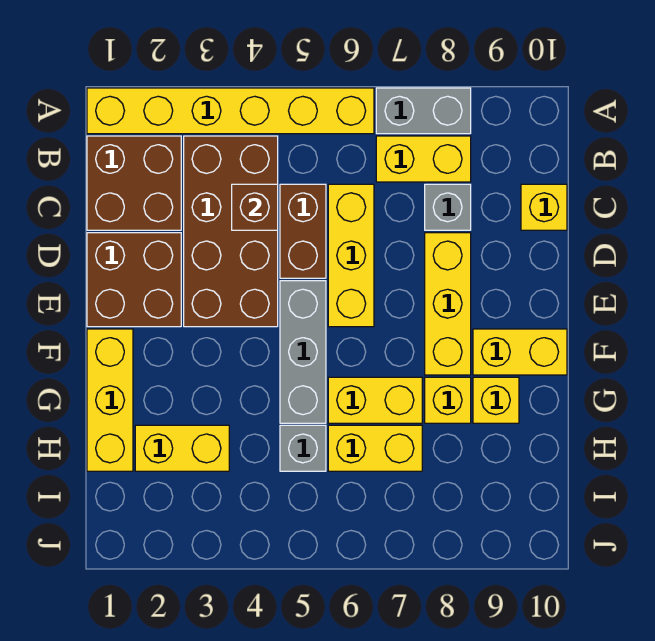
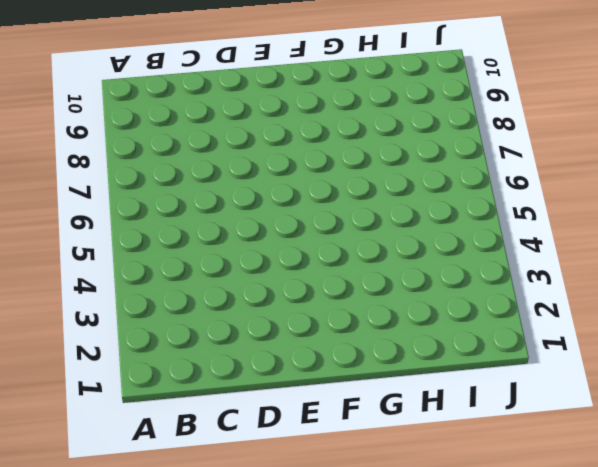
none -> yellow 1x6 brick [87,88,374,134]
none -> grey 1x2 brick [376,88,471,134]
none -> brown 2x2 brick [87,136,181,230]

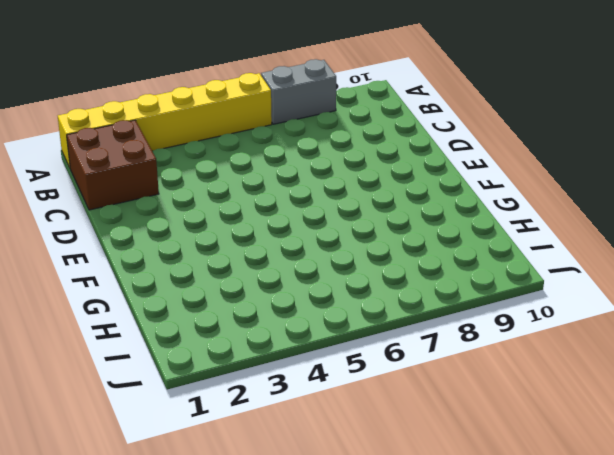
none -> brown 2x4 brick [184,136,278,327]
none -> yellow 1x2 brick [376,136,471,182]
none -> brown 1x2 brick [280,184,326,278]

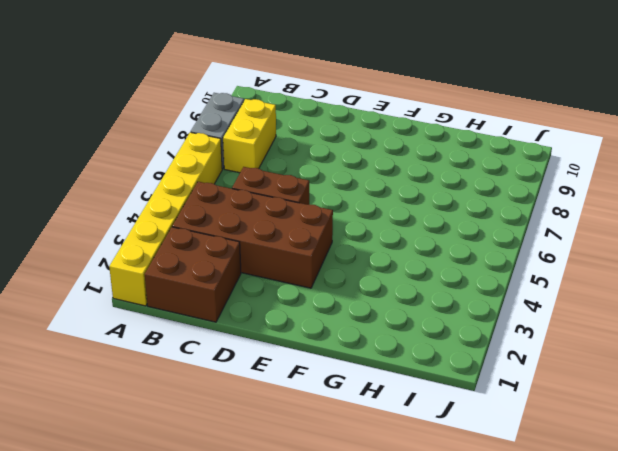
none -> yellow 1x3 brick [328,184,374,327]
none -> grey 1x1 brick [425,184,471,230]
none -> yellow 1x1 brick [521,184,567,230]

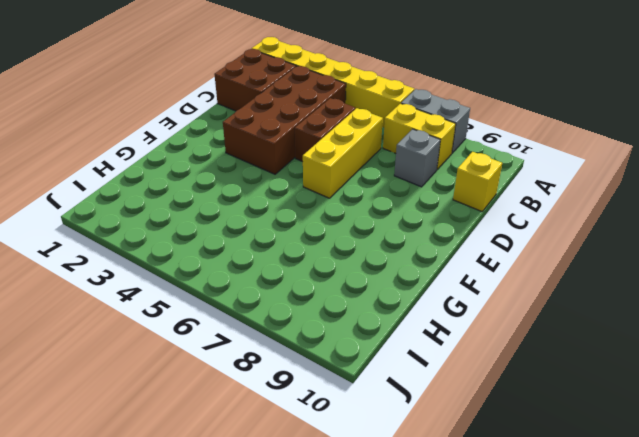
none -> brown 2x2 brick [87,233,181,327]
none -> yellow 1x3 brick [425,233,471,375]
none -> grey 1x3 brick [280,281,326,423]

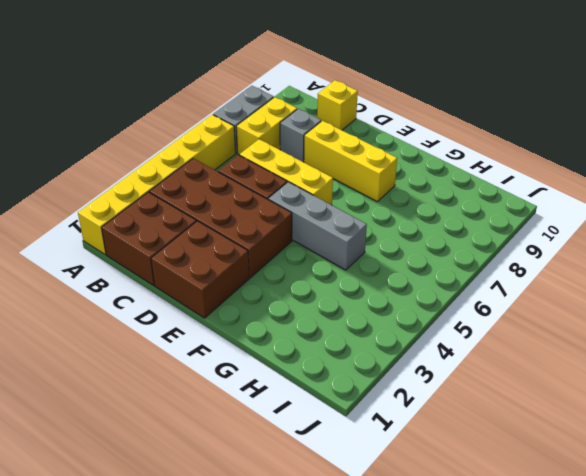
none -> yellow 1x3 brick [87,329,133,471]
none -> yellow 1x2 brick [473,329,567,375]
none -> yellow 1x2 brick [328,377,422,423]

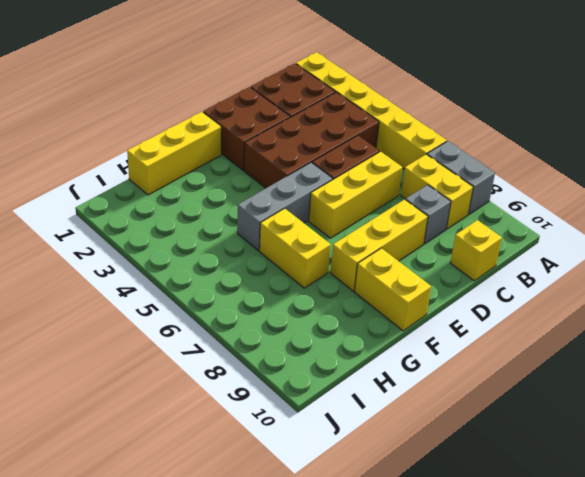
none -> yellow 1x1 brick [425,377,471,423]
none -> yellow 1x1 brick [473,377,519,423]
none -> yellow 1x2 brick [135,425,229,471]

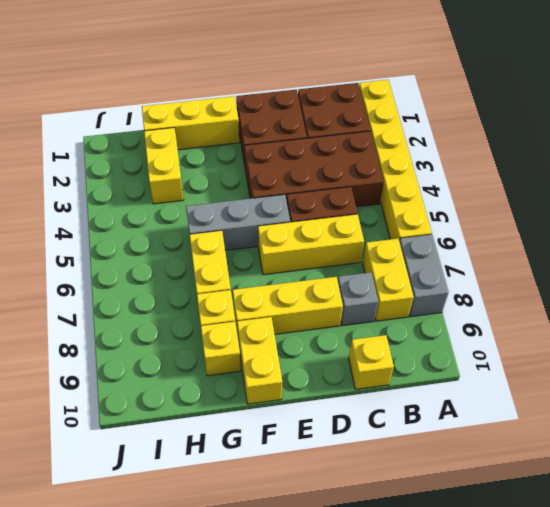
none -> grey 1x1 brick [280,425,326,471]
none -> yellow 1x2 brick [328,425,422,471]
none -> brown 1x1 brick [232,184,278,230]

